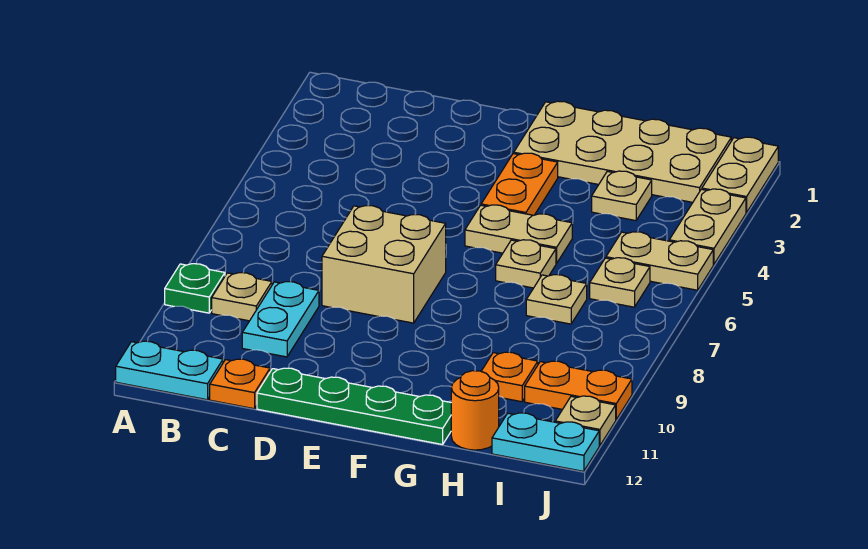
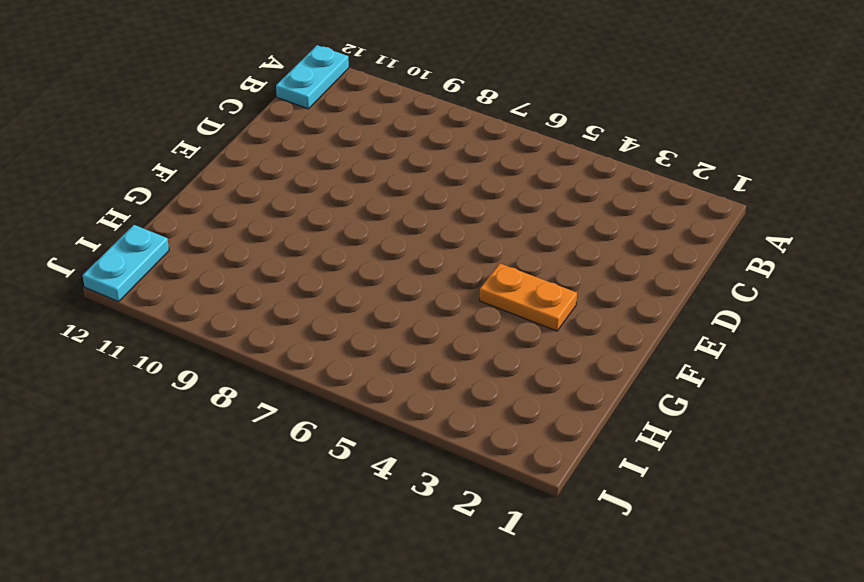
none -> green 1x1 plate [165,264,225,313]
none -> tan 1x1 plate [212,273,272,321]
none -> cyan 1x2 plate [242,282,319,357]

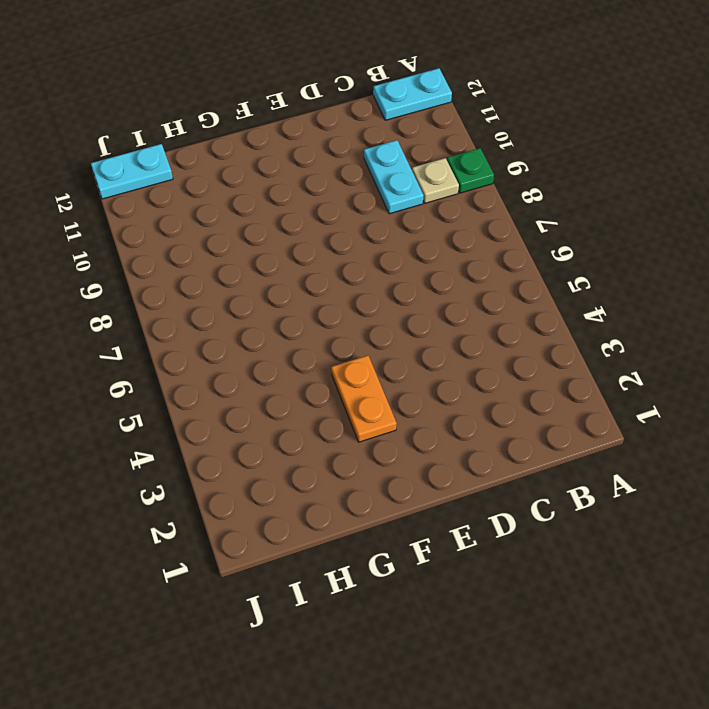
none -> orange 1x1 plate [210,359,270,409]
none -> tan 2x2 brick [322,206,446,323]
none -> green 1x4 plate [257,368,451,445]

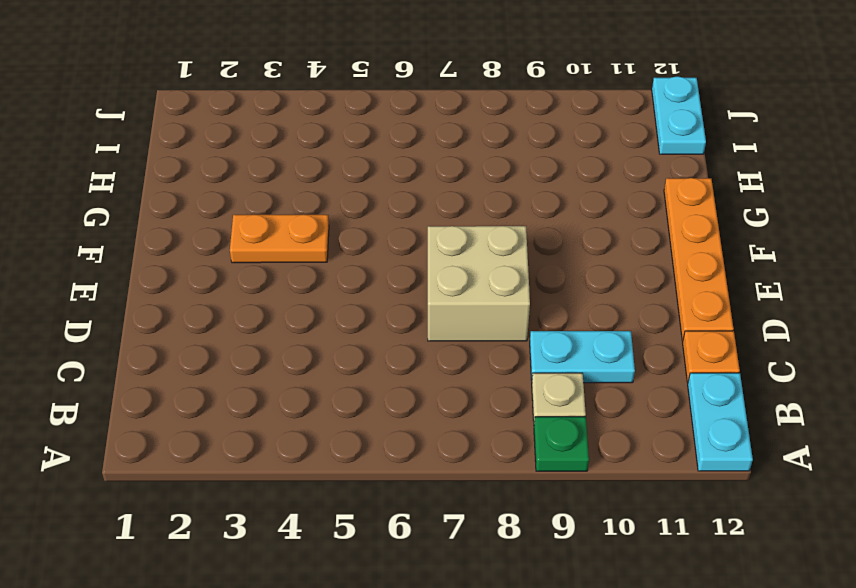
orange 1x4 plate [664,178,734,341] -> green 1x4 plate [257,368,451,445]
none -> tan 2x4 plate [514,101,731,202]
none -> tan 1x2 plate [465,205,572,263]
none -> tan 1x1 plate [496,240,556,288]

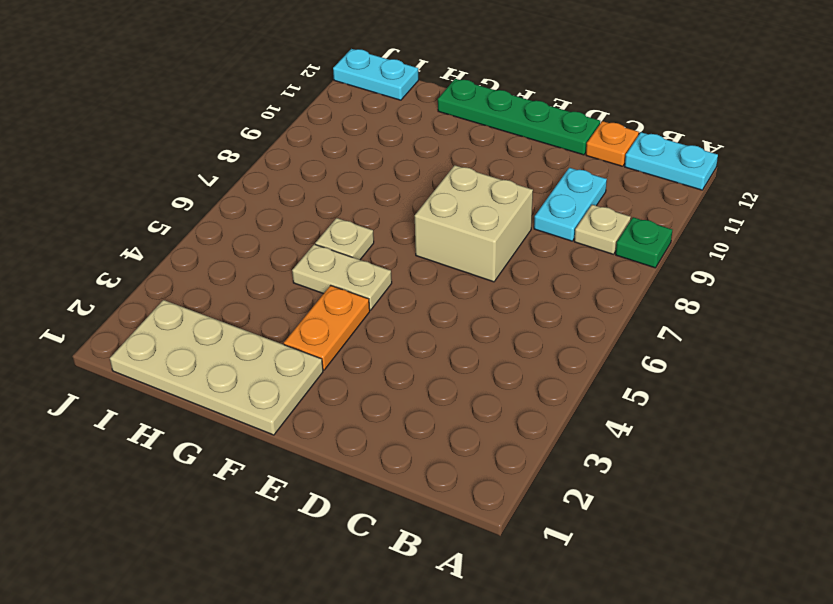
none -> tan 1x1 plate [592,171,652,221]
none -> tan 1x1 plate [526,275,587,324]
none -> orange 1x1 plate [481,352,538,402]

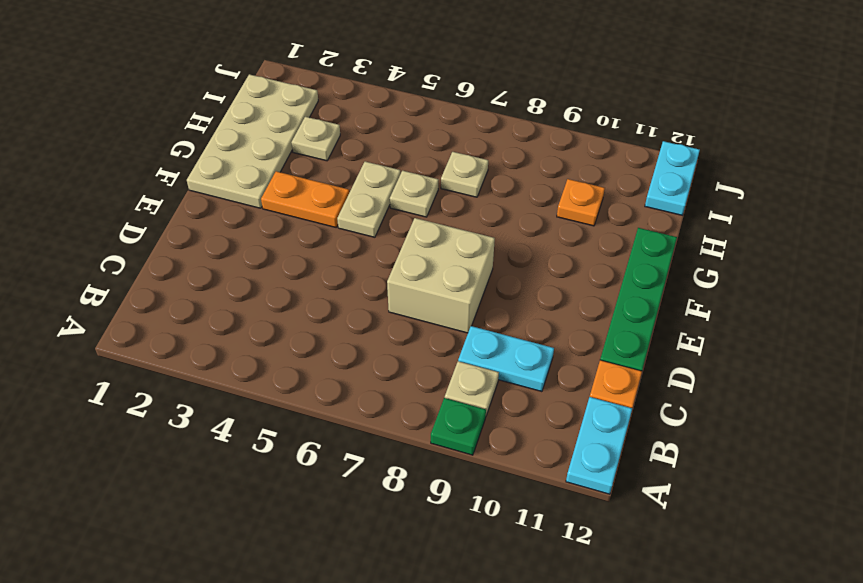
none -> orange 1x1 round brick [451,371,499,450]
none -> tan 1x2 plate [606,232,713,290]
none -> tan 1x1 plate [590,258,650,307]

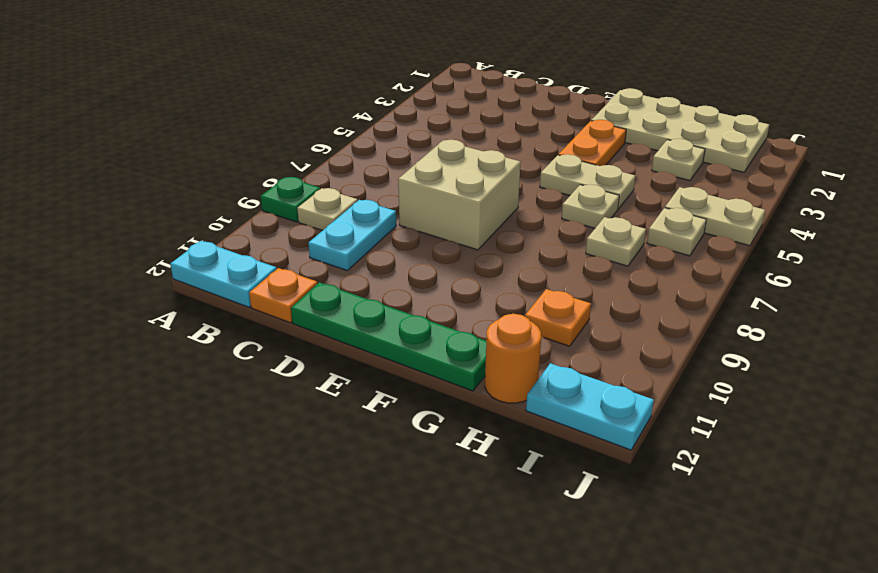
none -> orange 1x2 plate [525,361,632,419]
none -> tan 1x2 plate [702,137,778,213]
none -> tan 1x2 plate [669,189,746,264]

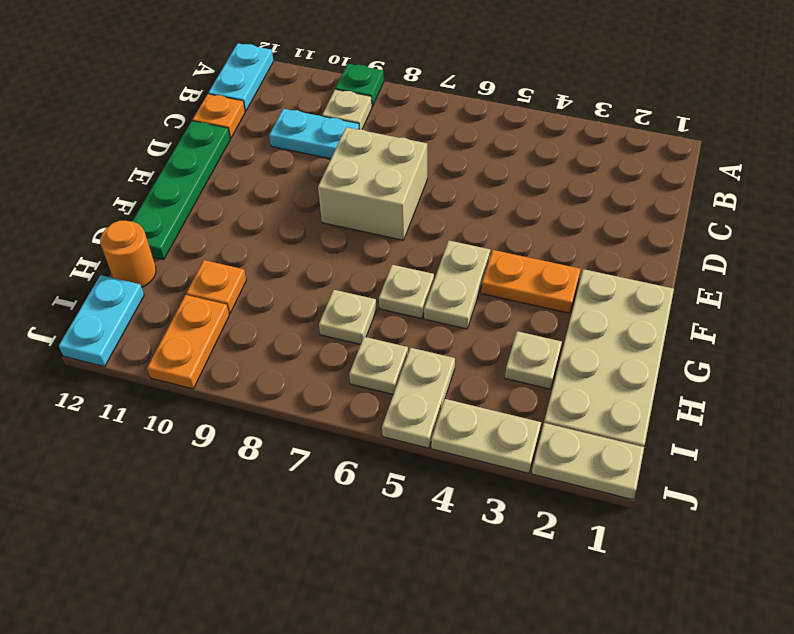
none -> tan 1x1 plate [555,396,616,446]

